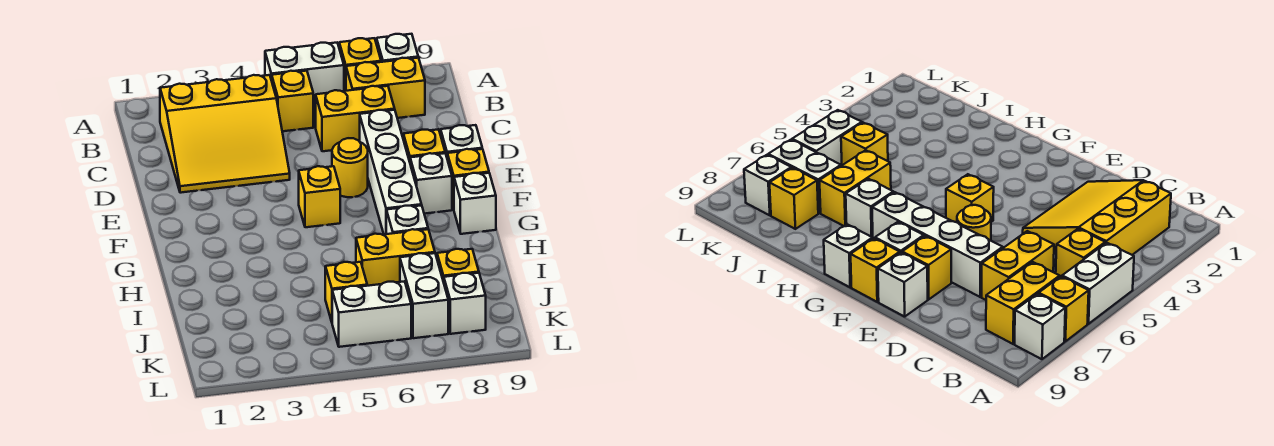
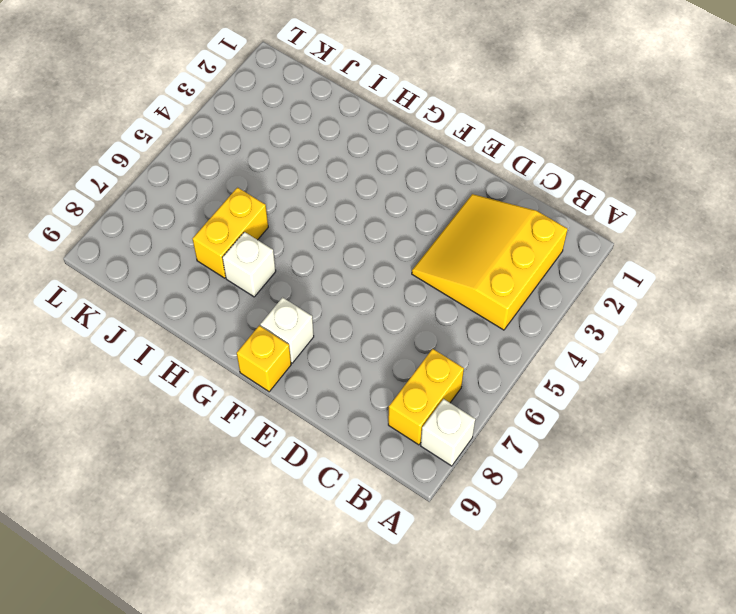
none -> white 1x2 brick [265,43,344,103]
none -> yellow 1x1 brick [339,38,381,91]
none -> yellow 1x1 brick [272,71,313,131]

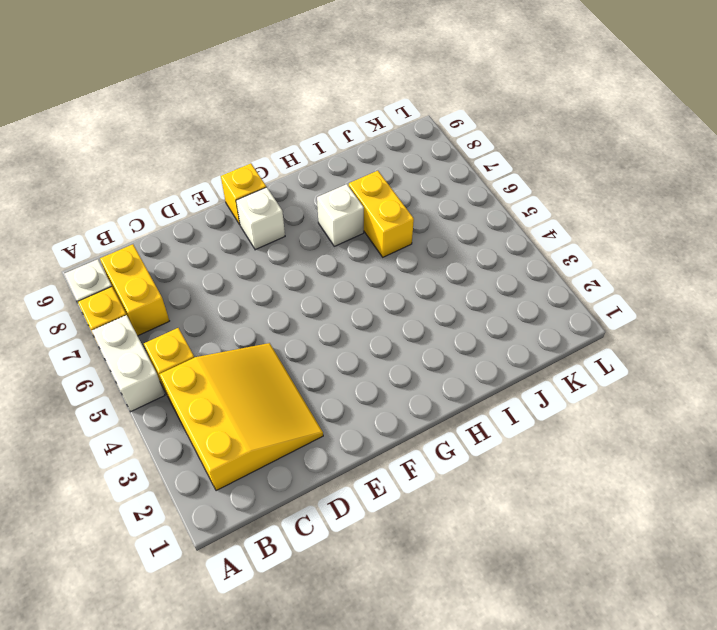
none -> yellow 1x2 brick [316,86,395,151]
none -> white 1x4 brick [360,110,422,234]
none -> yellow 1x1 round brick [332,138,368,197]

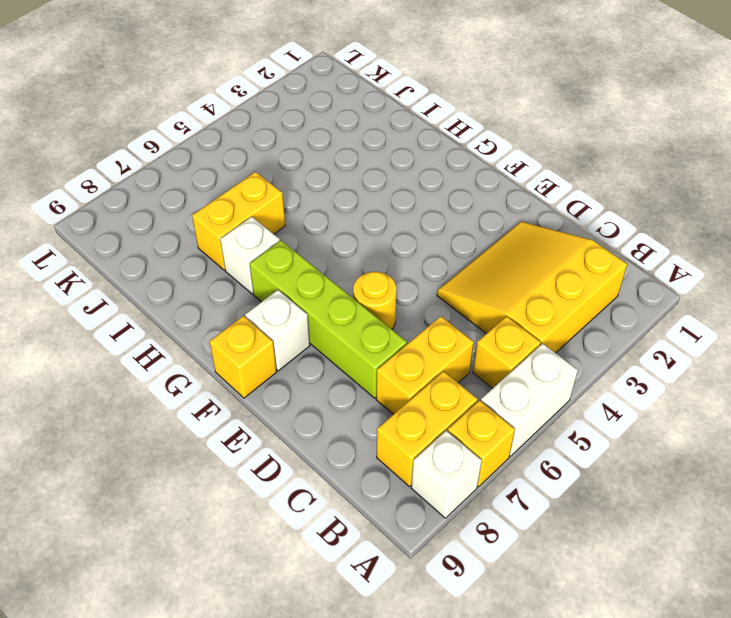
lime 1x4 brick [249,240,407,398] -> white 1x4 brick [360,110,422,234]
none -> yellow 1x1 brick [403,129,445,161]
none -> white 1x1 brick [441,125,482,157]
none -> yellow 1x1 brick [299,166,340,227]

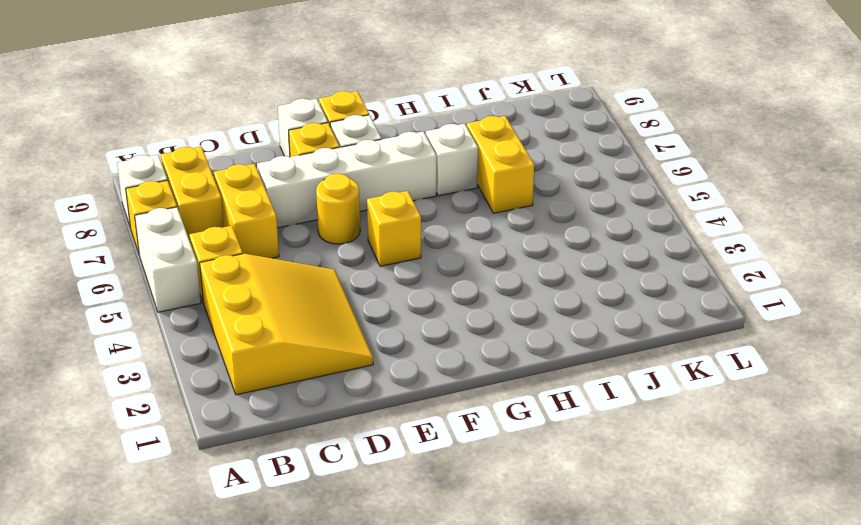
none -> white 1x1 brick [454,173,496,234]
none -> yellow 1x1 brick [325,262,367,322]
none -> white 1x2 brick [400,253,448,338]

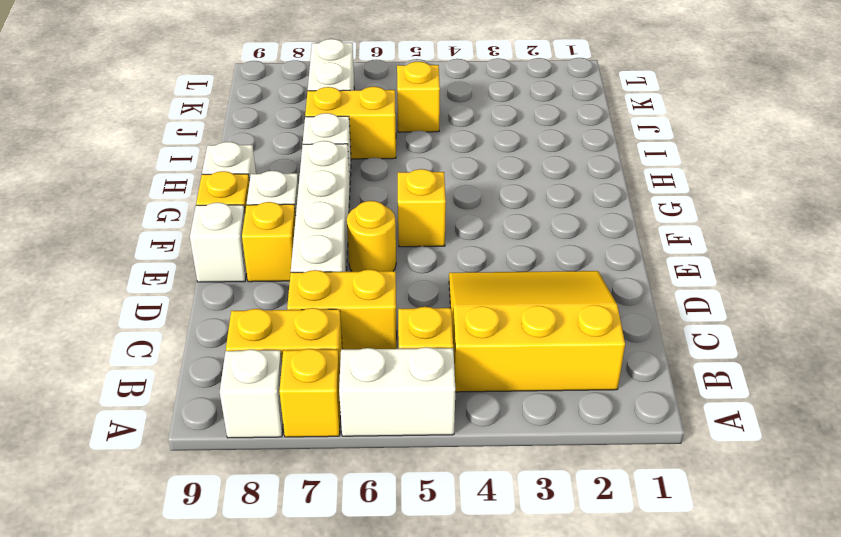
none -> yellow 1x1 brick [437,249,479,282]
none -> white 1x2 brick [332,281,411,347]
none -> white 1x1 brick [444,273,486,334]

